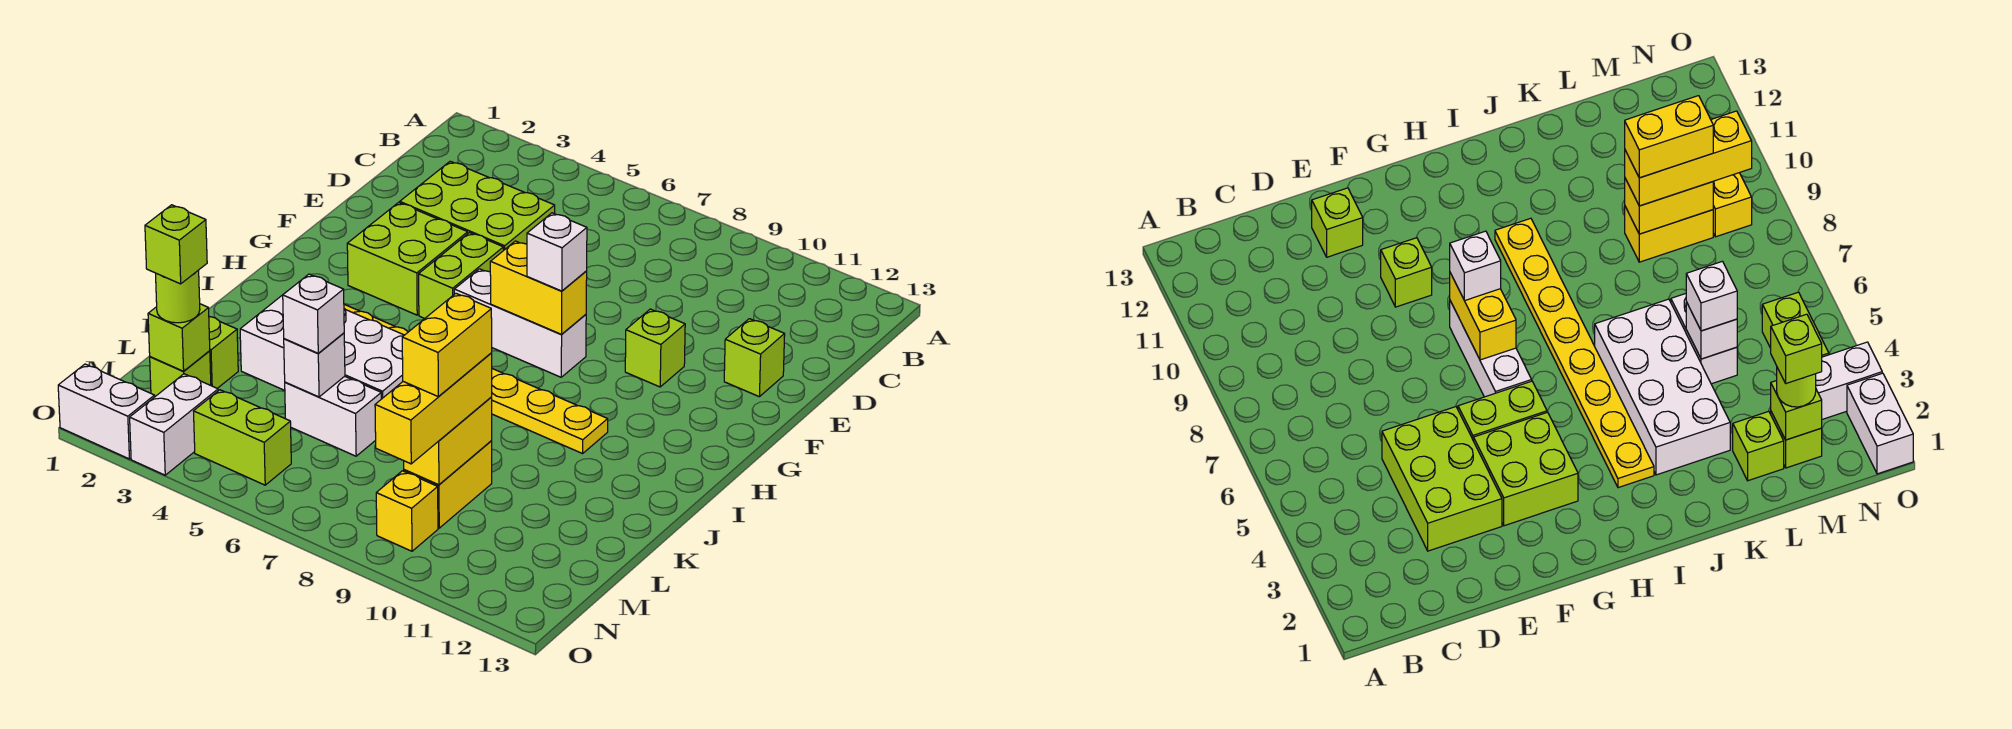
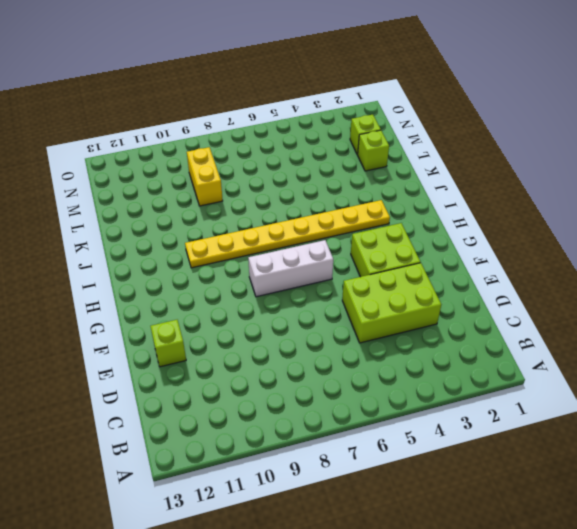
none -> lime 1x2 brick [419,233,503,318]
none -> lime 1x1 brick [625,309,685,387]
none -> white 2x4 brick [240,295,404,399]

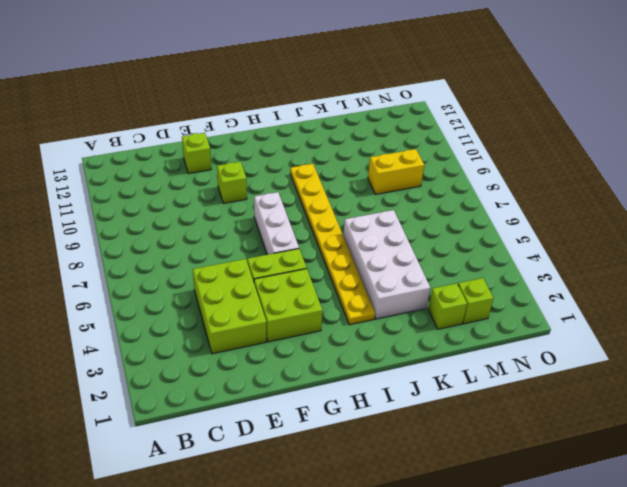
none -> white 1x2 brick [285,376,381,456]
none -> white 1x2 brick [130,374,218,475]
none -> lime 1x2 brick [194,390,291,485]

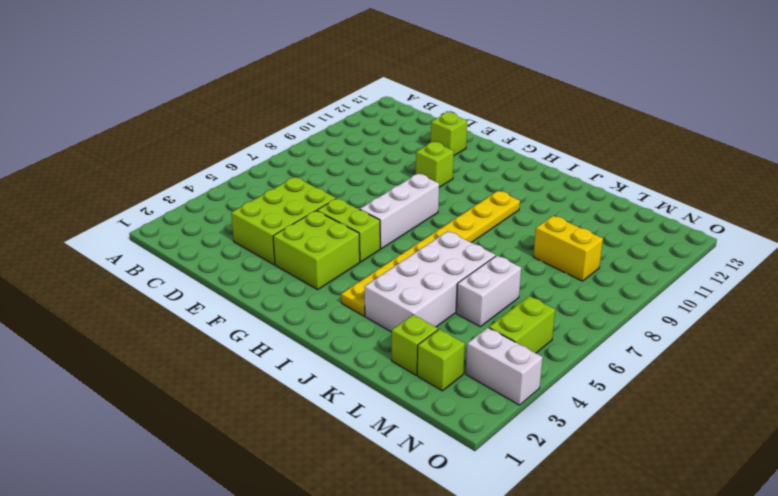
none -> yellow 1x1 brick [376,471,438,551]
none -> white 1x2 brick [58,364,155,459]
none -> yellow 1x2 brick [490,241,587,335]

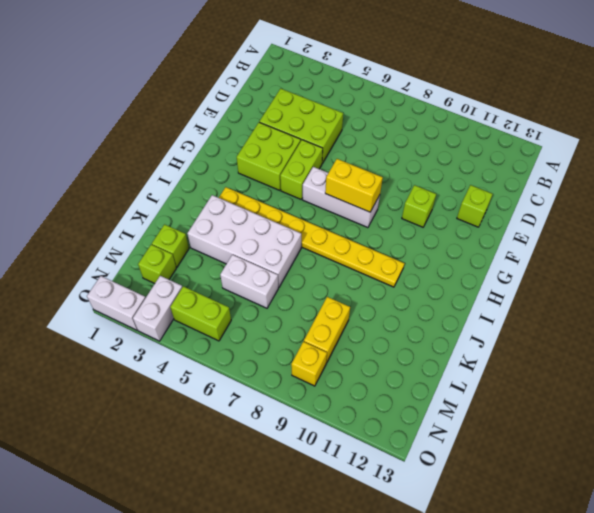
none -> white 1x1 brick [284,333,345,397]
none -> yellow 1x2 brick [404,397,492,485]
none -> lime 1x1 brick [148,304,210,371]

